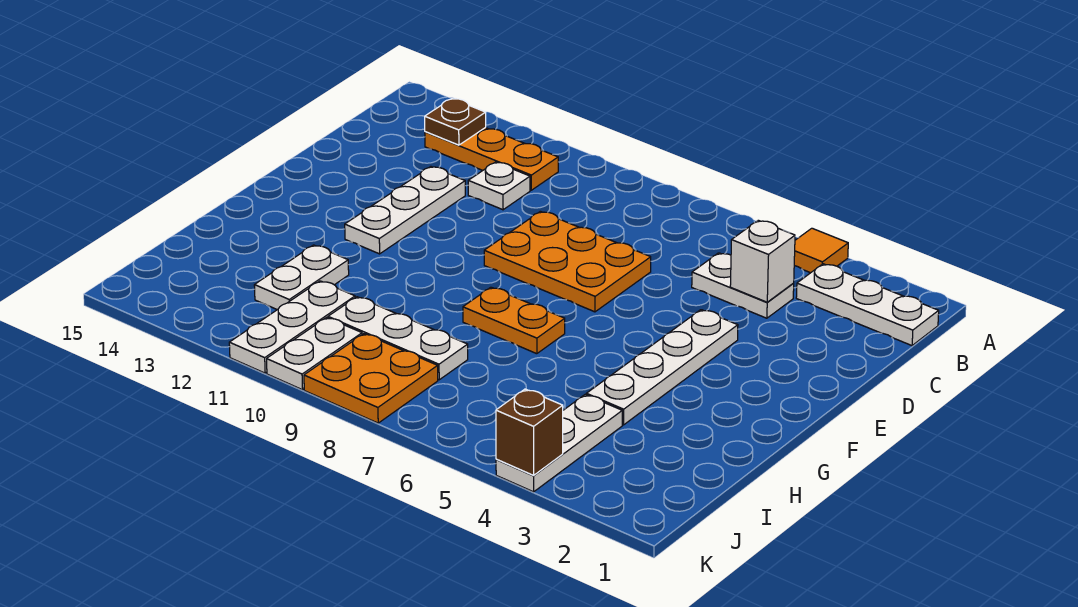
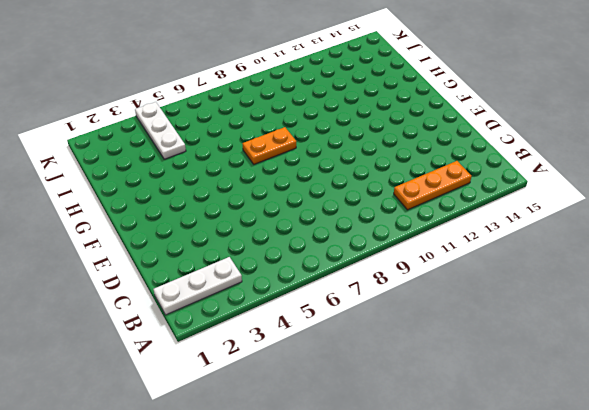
none -> orange 1x1 tile [794,228,848,273]
none -> white 1x2 plate [692,253,794,318]
none -> white 1x1 plate [468,162,530,210]

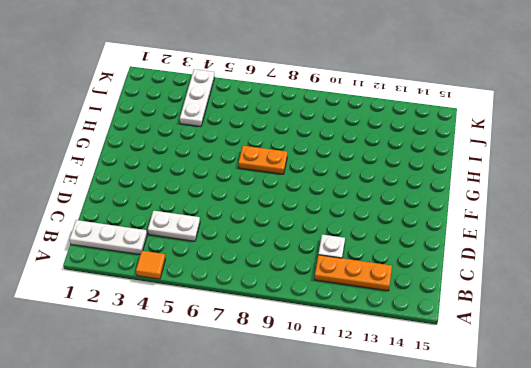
none -> orange 2x3 plate [484,211,651,312]
none -> white 1x3 plate [345,167,465,254]
none -> white 1x4 plate [586,310,738,425]

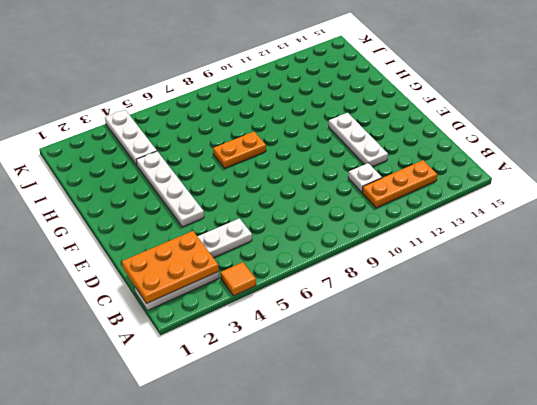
orange 2x3 plate [122,231,219,303] -> orange 2x3 plate moved to [484,211,651,312]
none -> white 1x2 plate [254,245,349,310]
none -> white 1x3 plate [328,297,468,380]
none -> white 1x3 plate [229,281,355,373]

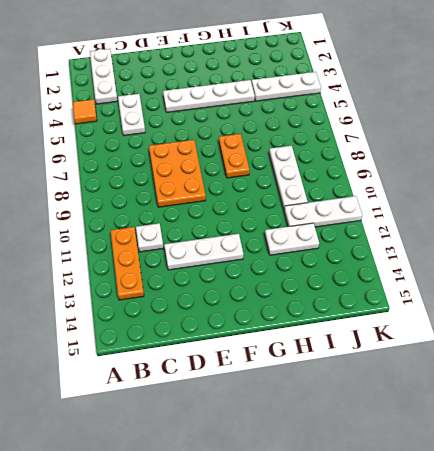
none -> orange 2x2 plate [304,334,438,423]
none -> white 1x2 plate [267,317,362,390]
none -> brown 1x1 plate [425,99,486,145]

